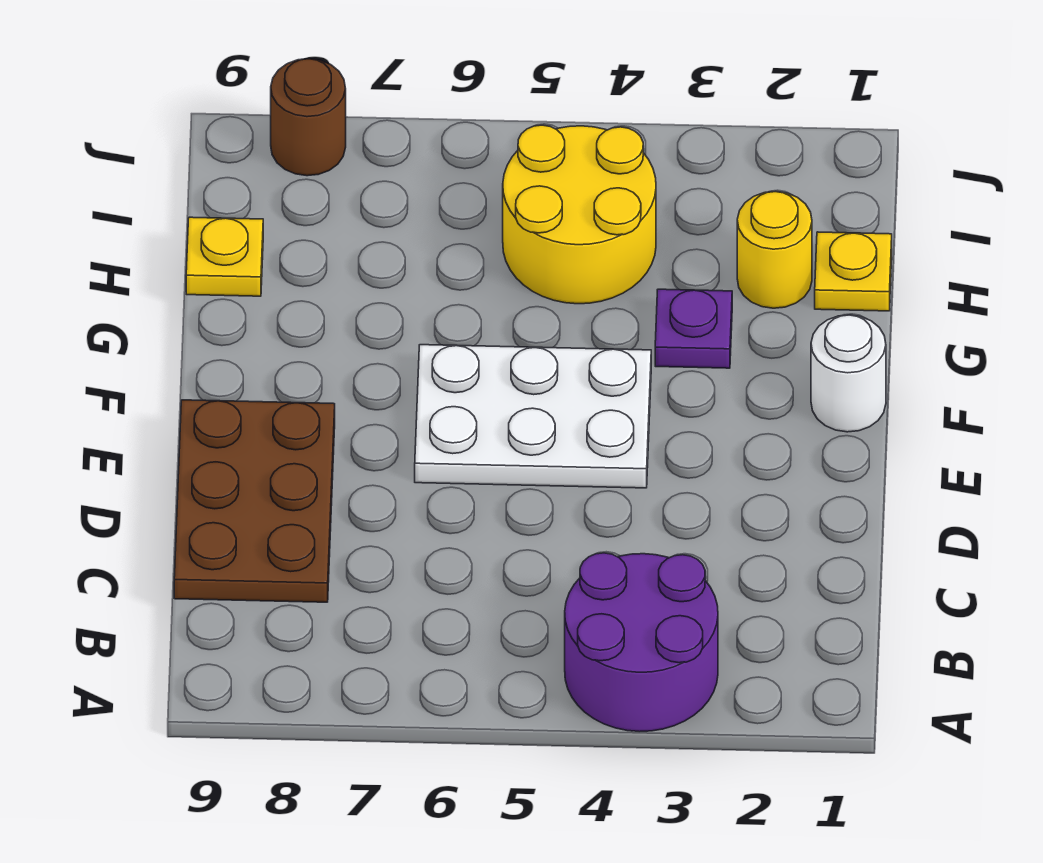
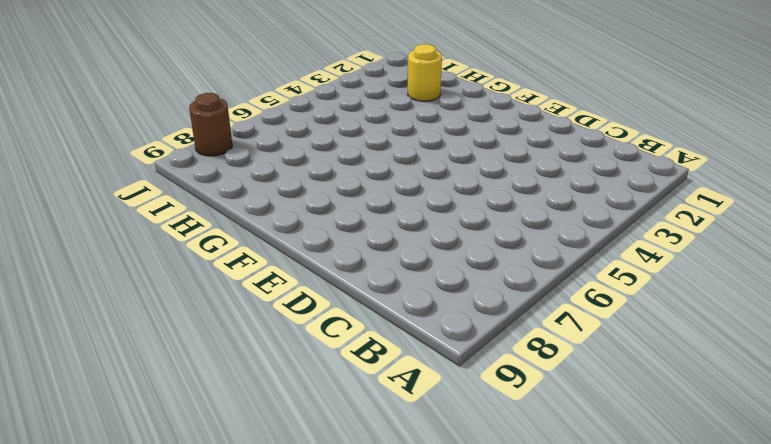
none -> purple 2x2 round brick [565,553,718,732]
none -> brown 2x3 plate [174,400,335,602]

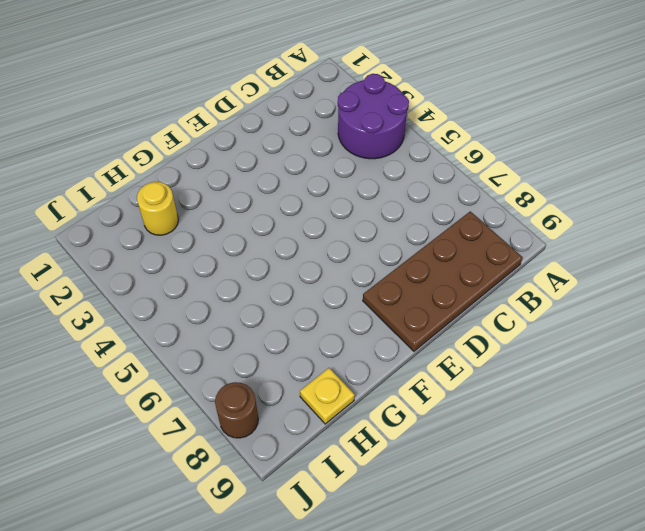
brown 2x4 plate [363,211,522,351] -> brown 2x3 plate [174,400,335,602]
none -> white 2x3 plate [415,345,651,488]
none -> white 1x1 round brick [811,315,886,432]

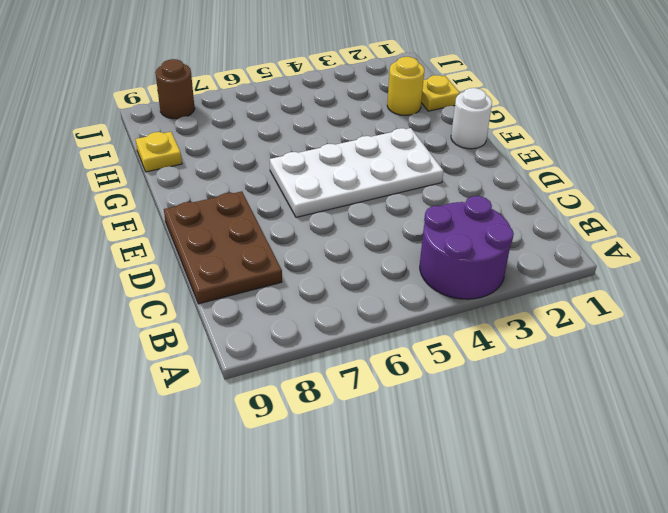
white 2x4 plate [270,128,443,217] -> white 2x3 plate [415,345,651,488]
none -> purple 1x1 plate [655,289,732,368]
none -> yellow 2x2 round brick [503,125,656,304]

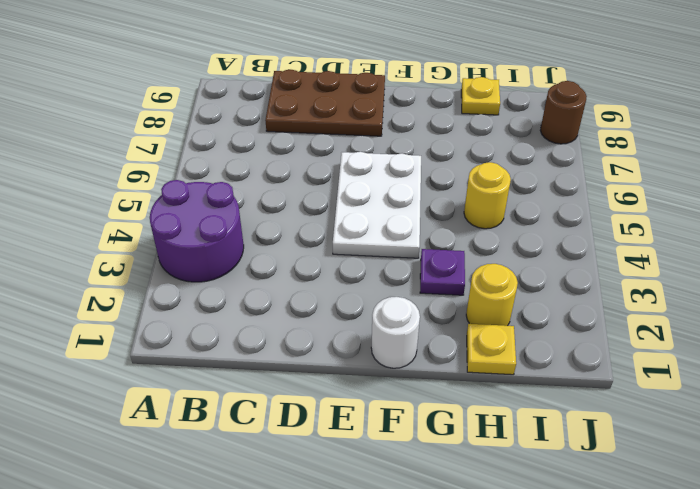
yellow 1x1 round brick [464,162,511,229] -> yellow 2x2 round brick [503,125,656,304]

